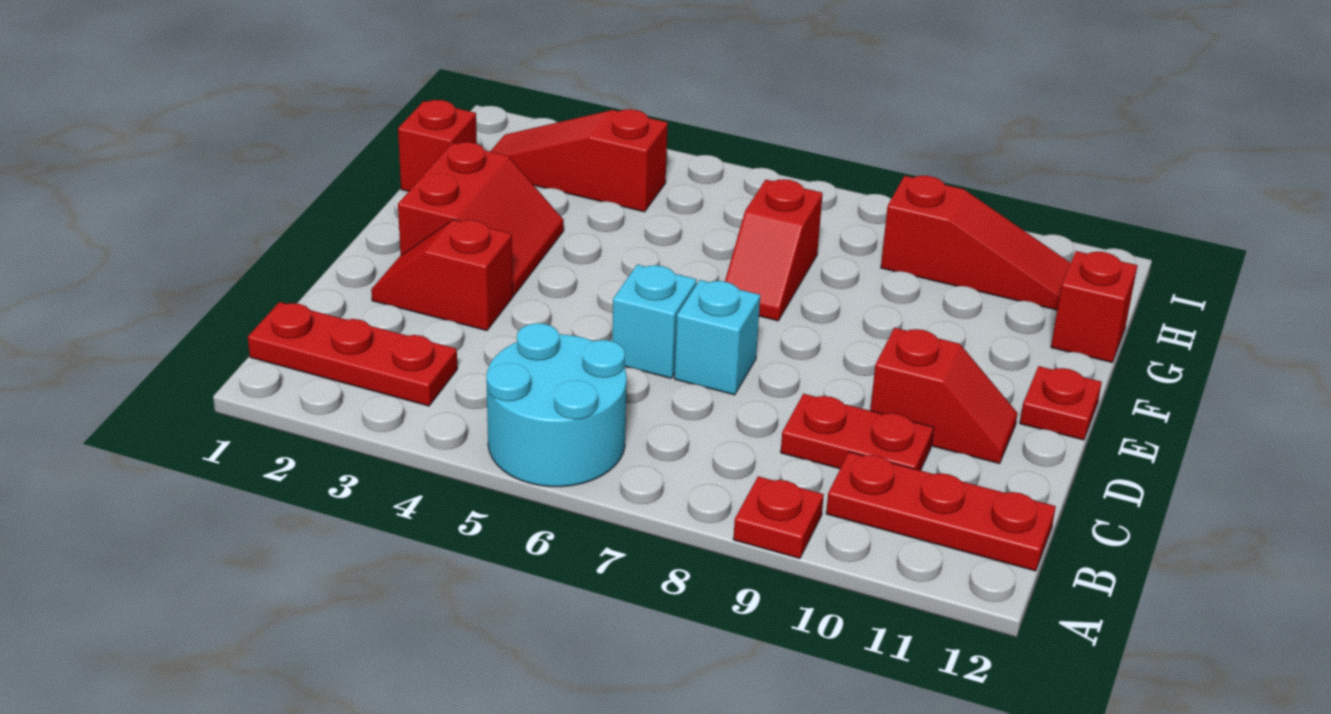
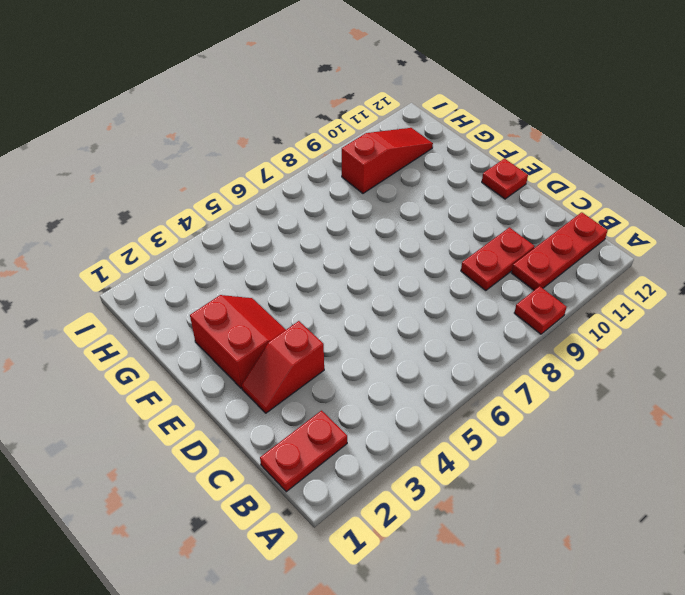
red 1x2 plate [260,411,347,492] -> red 1x3 plate [248,302,457,406]
none -> cyan 2x2 round brick [486,323,627,487]
none -> cyan 1x1 brick [612,265,697,378]
none -> cyan 1x1 brick [674,280,760,395]

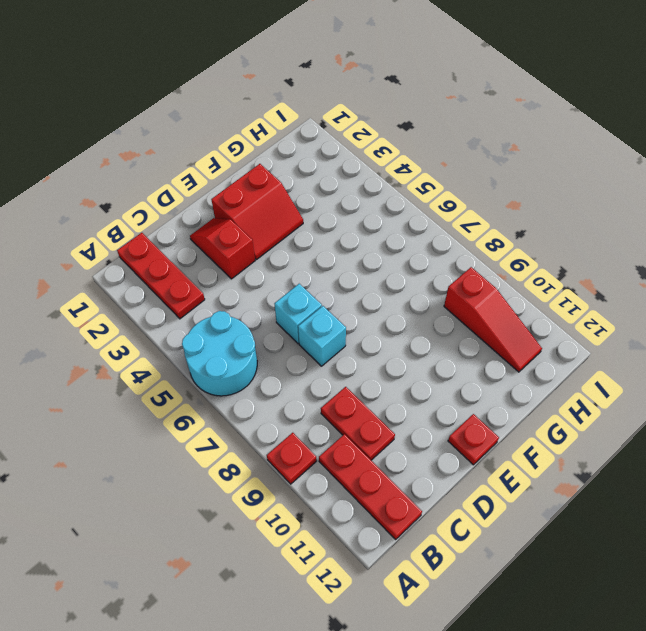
none -> red 1x2 slope [870,328,1018,464]
none -> red 1x2 slope [725,179,823,321]
none -> red 1x1 brick [398,100,477,191]

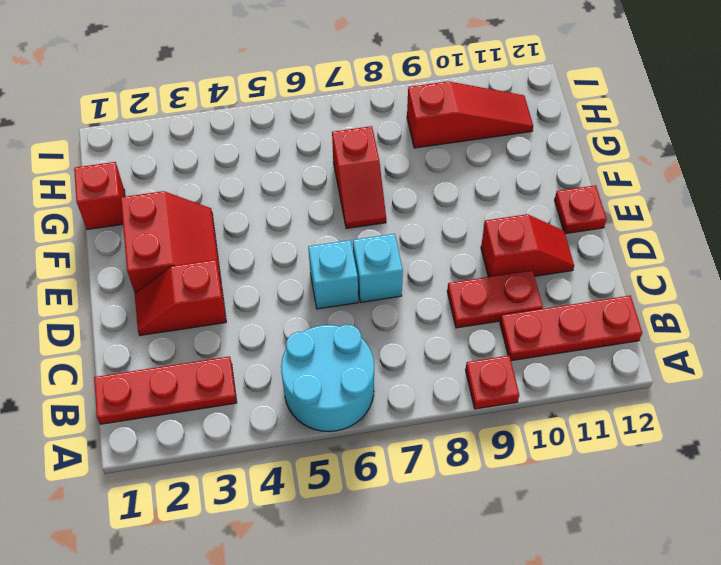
none -> red 1x1 brick [1051,251,1138,362]
none -> red 1x3 slope [490,109,668,212]

